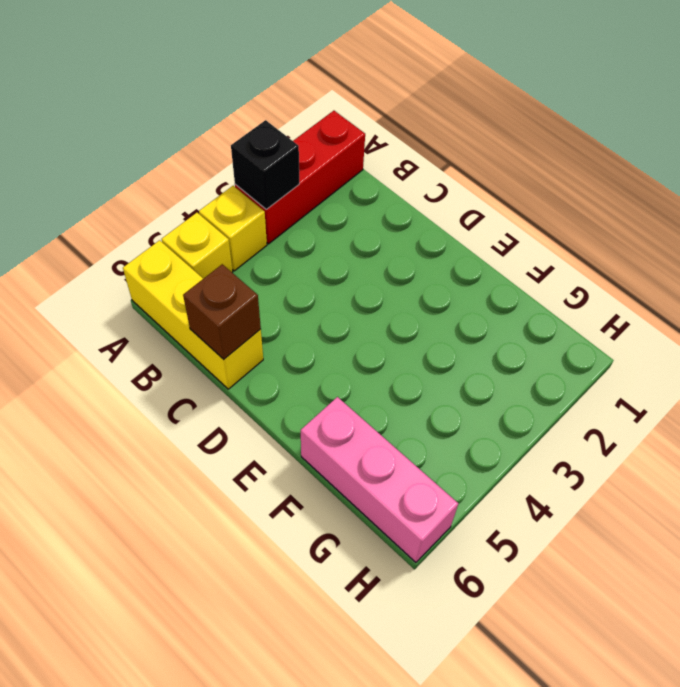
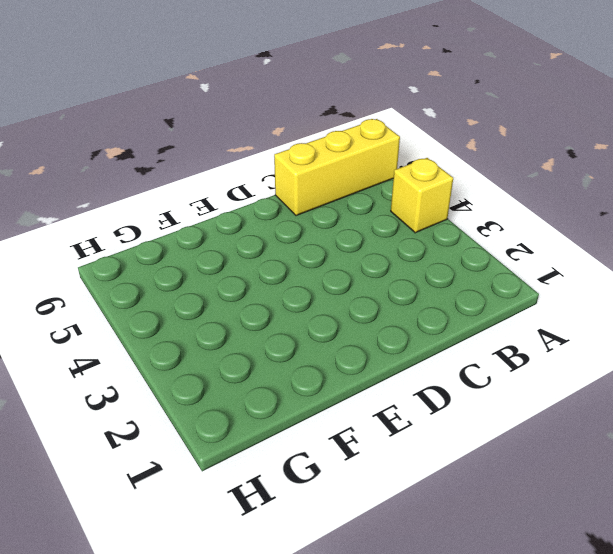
none -> red 1x3 brick [235,111,365,244]
none -> yellow 1x1 brick [162,213,233,279]

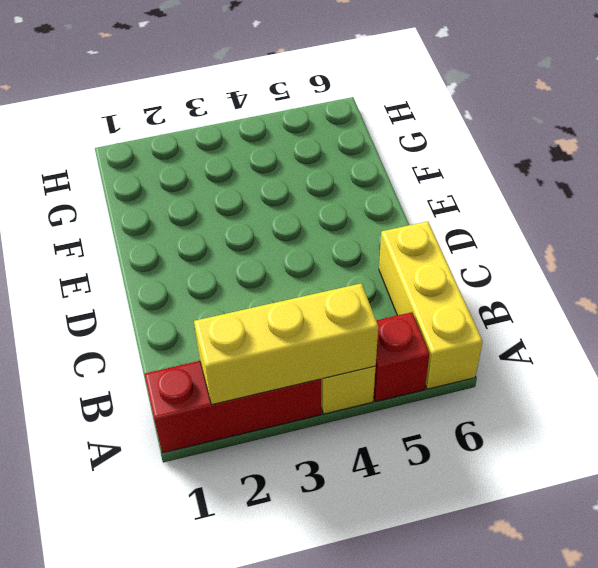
yellow 1x3 brick [194,283,378,404] -> black 1x1 brick [231,120,299,209]
red 1x1 brick [374,312,429,401] -> yellow 1x1 brick [162,213,233,279]
none -> pink 1x3 brick [301,397,459,562]
none -> brown 1x1 brick [183,264,261,359]

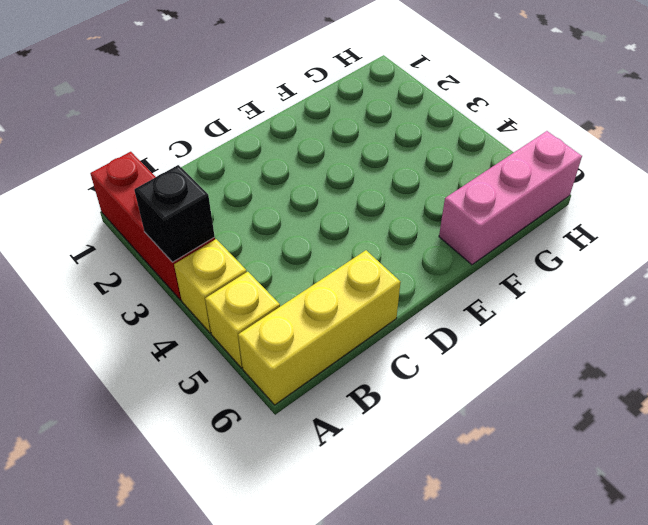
none -> brown 1x1 brick [183,264,261,359]

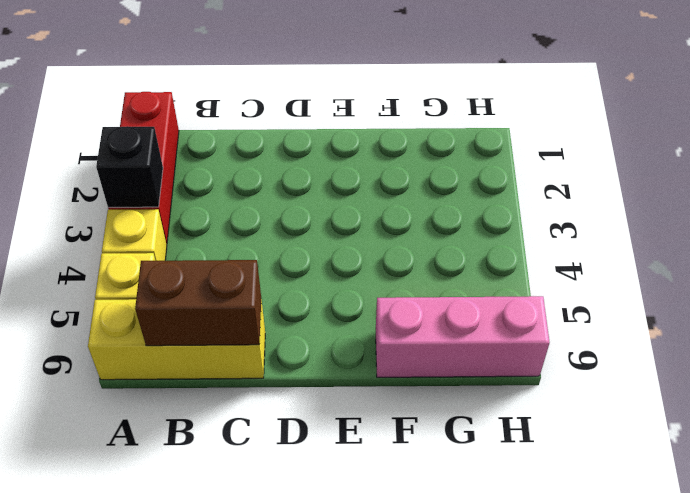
brown 1x2 brick [135,260,261,346] -> brown 1x1 brick [183,264,261,359]

